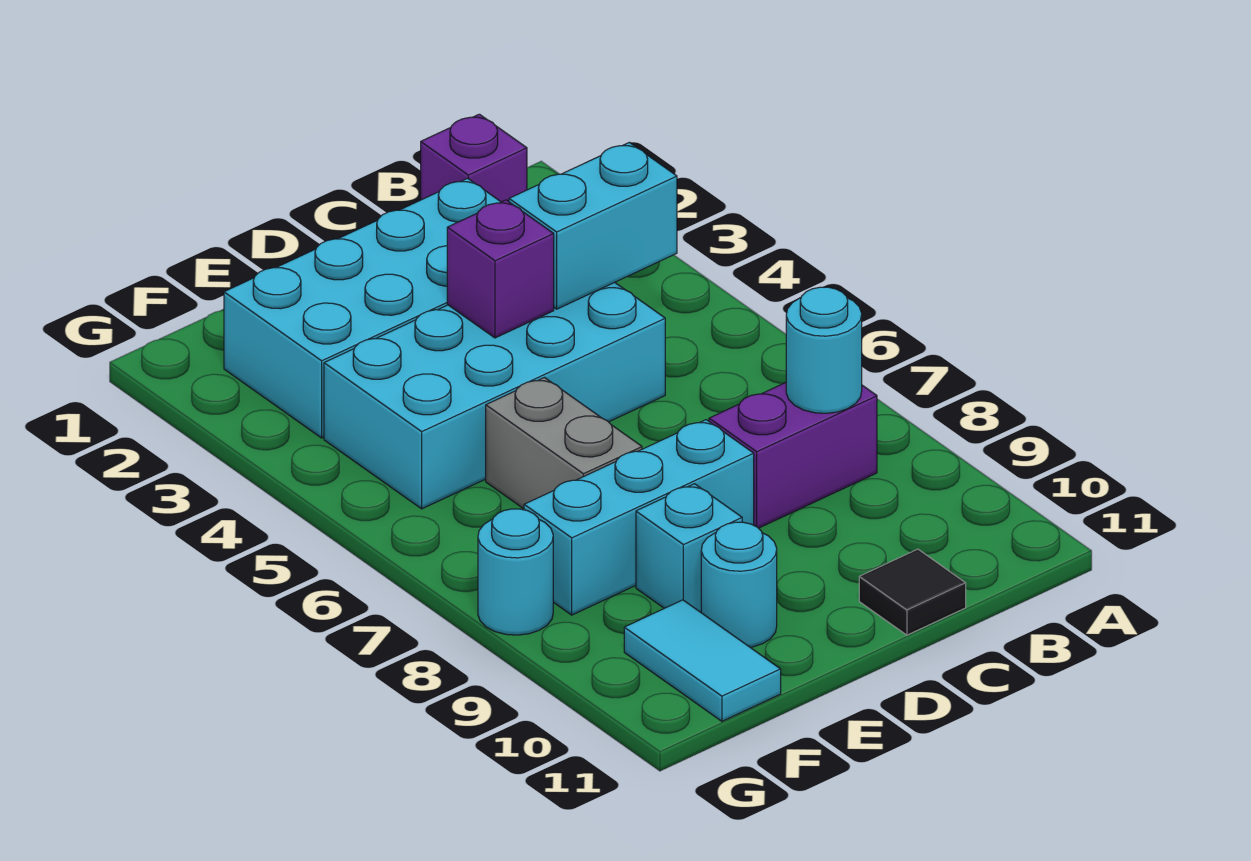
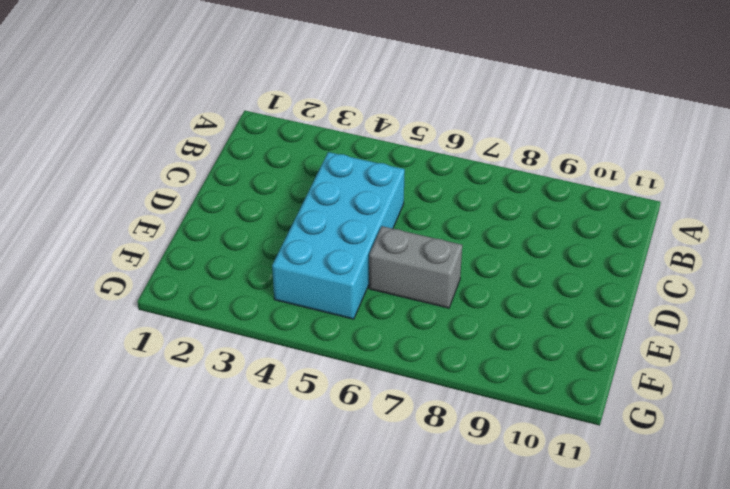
none -> purple 1x1 brick [421,114,527,202]
none -> purple 1x2 brick [709,383,877,528]
none -> cyan 2x4 brick [224,178,501,438]

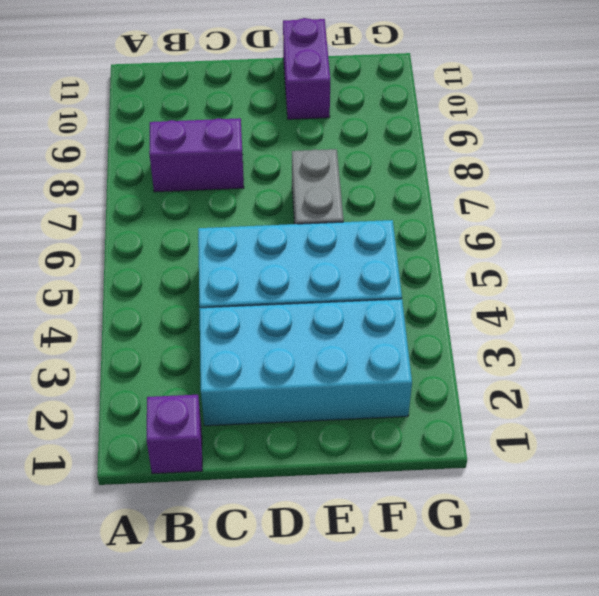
purple 1x2 brick [283,18,330,119] -> cyan 1x1 round brick [701,522,777,647]
none -> black 1x1 tile [859,549,966,635]
none -> cyan 1x3 brick [524,420,754,615]
none -> cyan 1x1 brick [636,484,742,612]

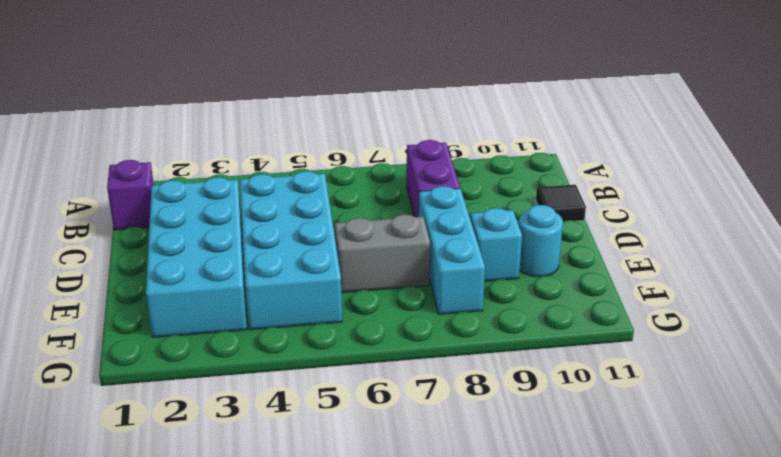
none -> cyan 1x2 tile [624,600,781,721]
none -> cyan 1x1 round brick [478,509,553,635]
none -> cyan 1x2 brick [509,142,677,309]

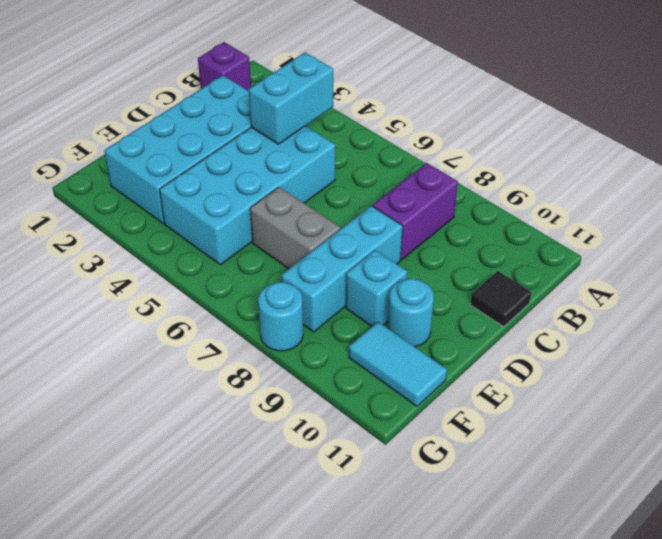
none -> cyan 1x1 round brick [786,287,862,413]
none -> purple 1x1 brick [447,200,554,338]

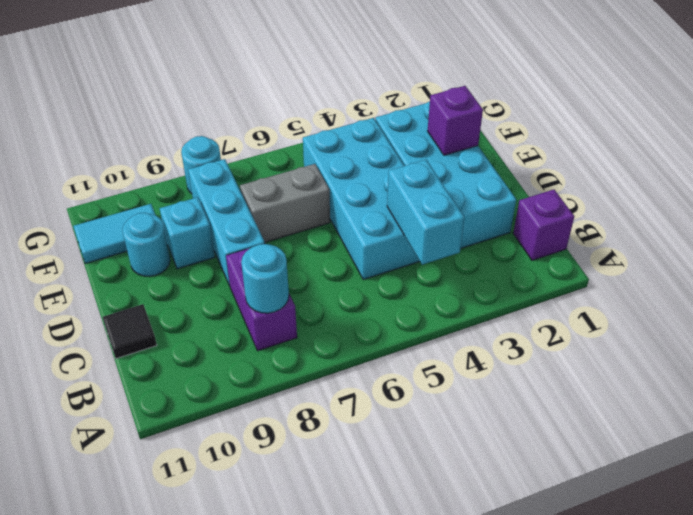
purple 1x1 brick [428,86,483,155] -> purple 1x1 brick moved to [447,200,554,338]

